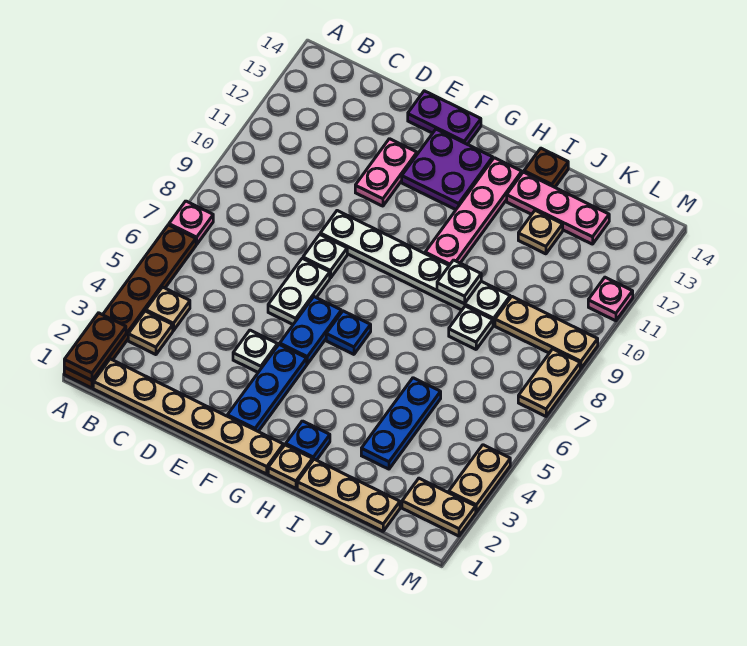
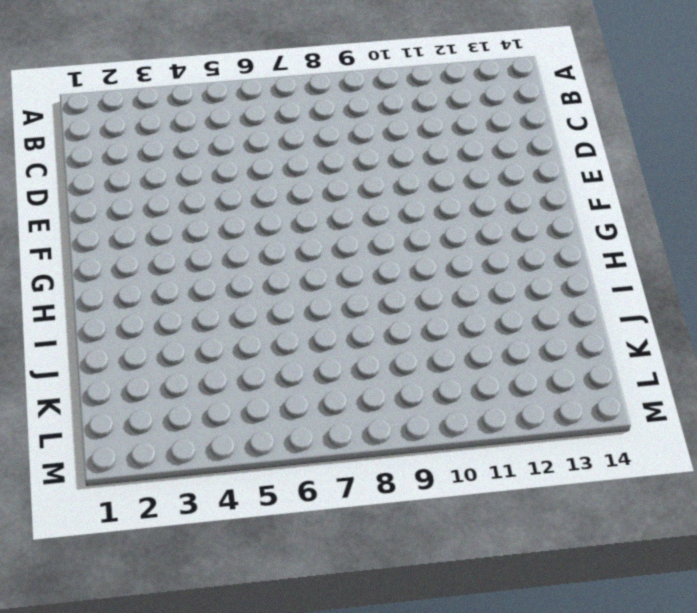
none -> brown 1x6 plate [64,225,196,388]
none -> pink 1x1 plate [169,201,213,245]
none -> tan 1x6 plate [93,359,283,474]
none -> tan 1x1 plate [128,311,173,355]

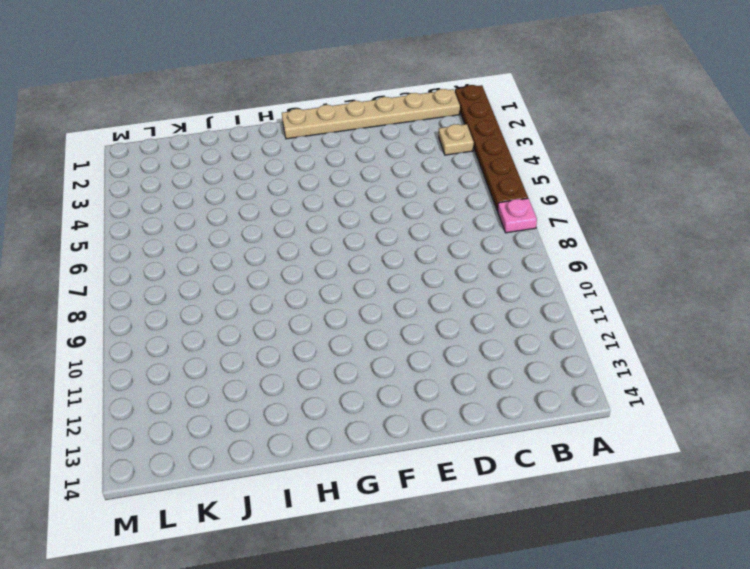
none -> tan 1x1 plate [146,287,190,331]
none -> white 1x1 plate [233,330,277,372]
none -> white 1x2 plate [268,258,330,324]
none -> white 1x1 plate [303,234,347,278]

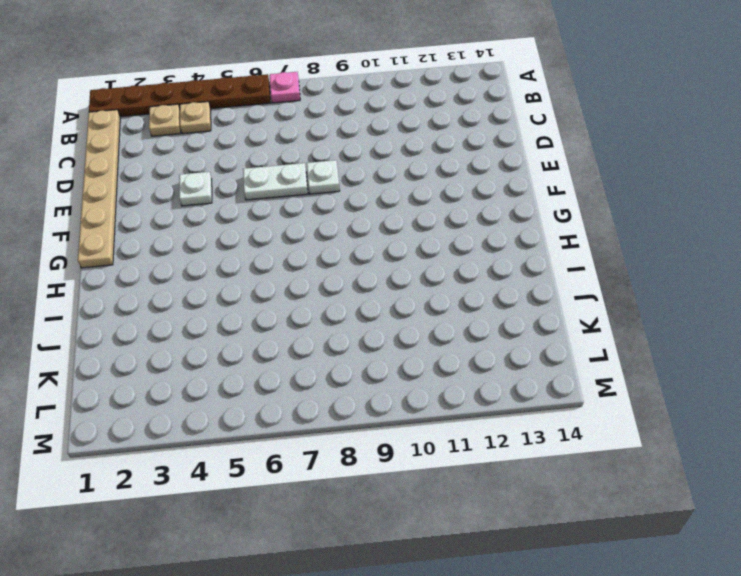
none -> white 1x6 plate [320,211,510,326]
none -> pink 1x2 plate [355,139,417,206]
none -> purple 1x2 plate [408,91,481,145]
none -> blue 1x3 plate [227,344,307,431]

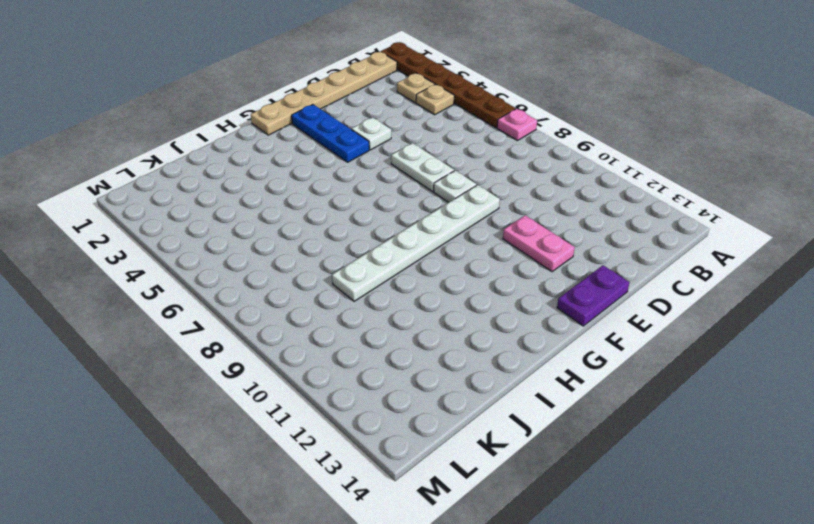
none -> blue 1x2 plate [280,297,341,364]
none -> purple 2x2 plate [402,129,493,210]
none -> blue 1x1 plate [326,311,371,354]
none -> tan 1x1 plate [268,445,313,488]

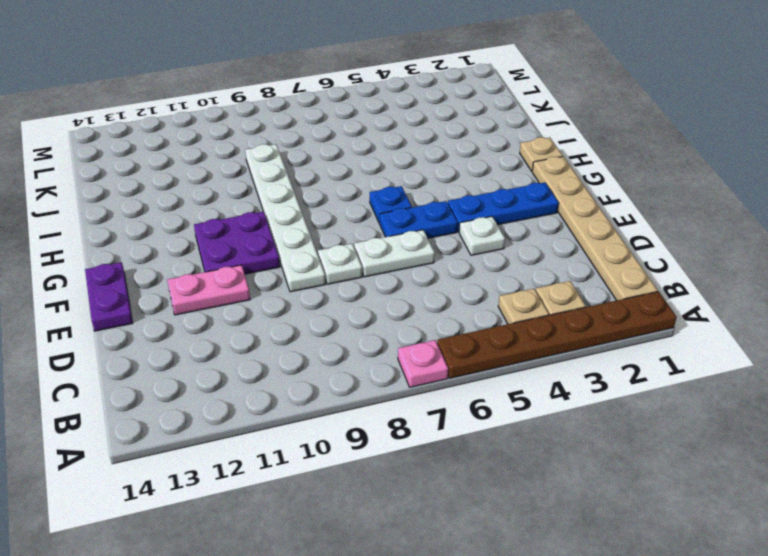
purple 2x2 plate [194,211,280,274] -> purple 2x2 plate moved to [402,129,493,210]
none -> blue 1x1 plate [286,421,330,460]
none -> pink 1x4 plate [425,158,522,265]
none -> tan 1x3 plate [297,459,400,531]
none -> pink 1x3 plate [507,172,609,244]

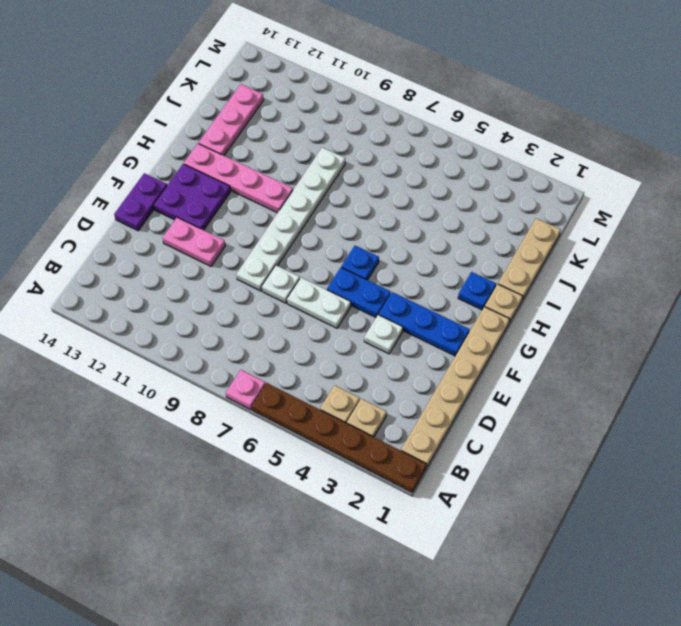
none -> brown 1x1 plate [524,148,568,187]
none -> blue 1x3 plate [361,378,441,469]
none -> white 1x1 plate [449,306,493,349]
none -> tan 1x1 plate [518,210,563,254]

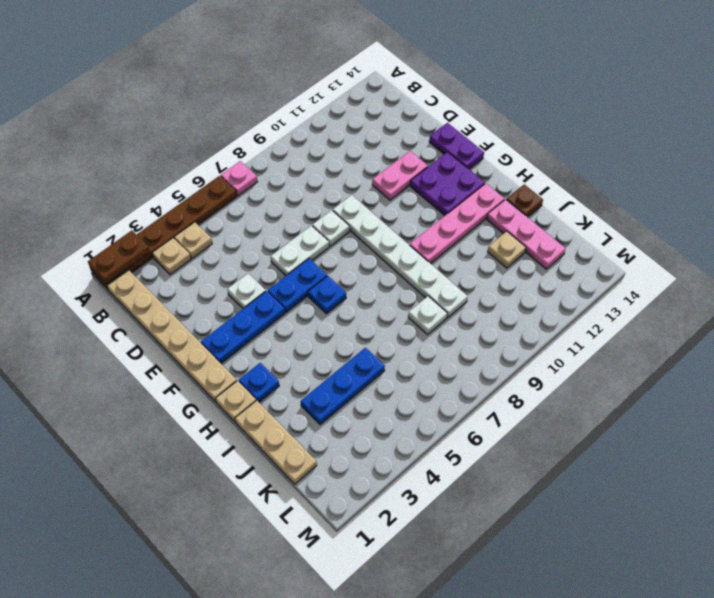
none -> tan 1x3 plate [495,297,598,369]
none -> tan 1x2 plate [402,478,476,536]
none -> tan 1x2 plate [449,445,510,512]
none -> tan 1x2 plate [518,349,580,416]

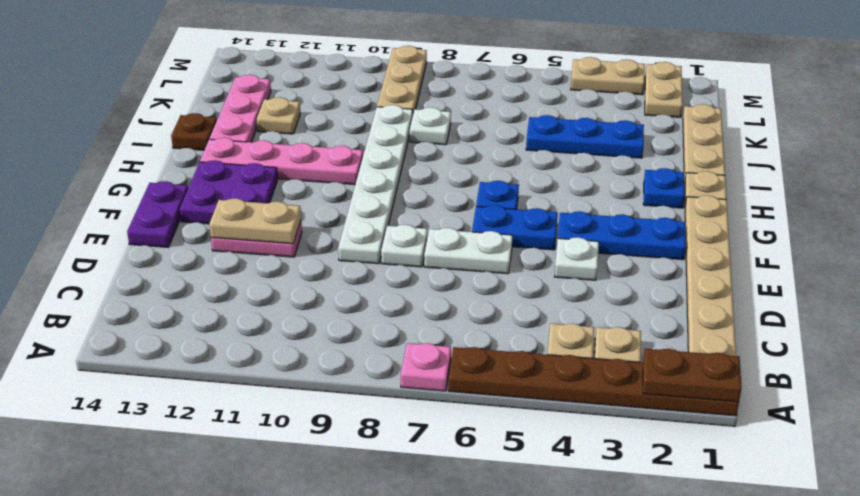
tan 1x2 plate [209,198,301,244] -> tan 1x2 plate moved to [518,349,580,416]
none -> pink 1x1 plate [588,277,633,321]
none -> white 1x1 plate [437,260,481,304]

